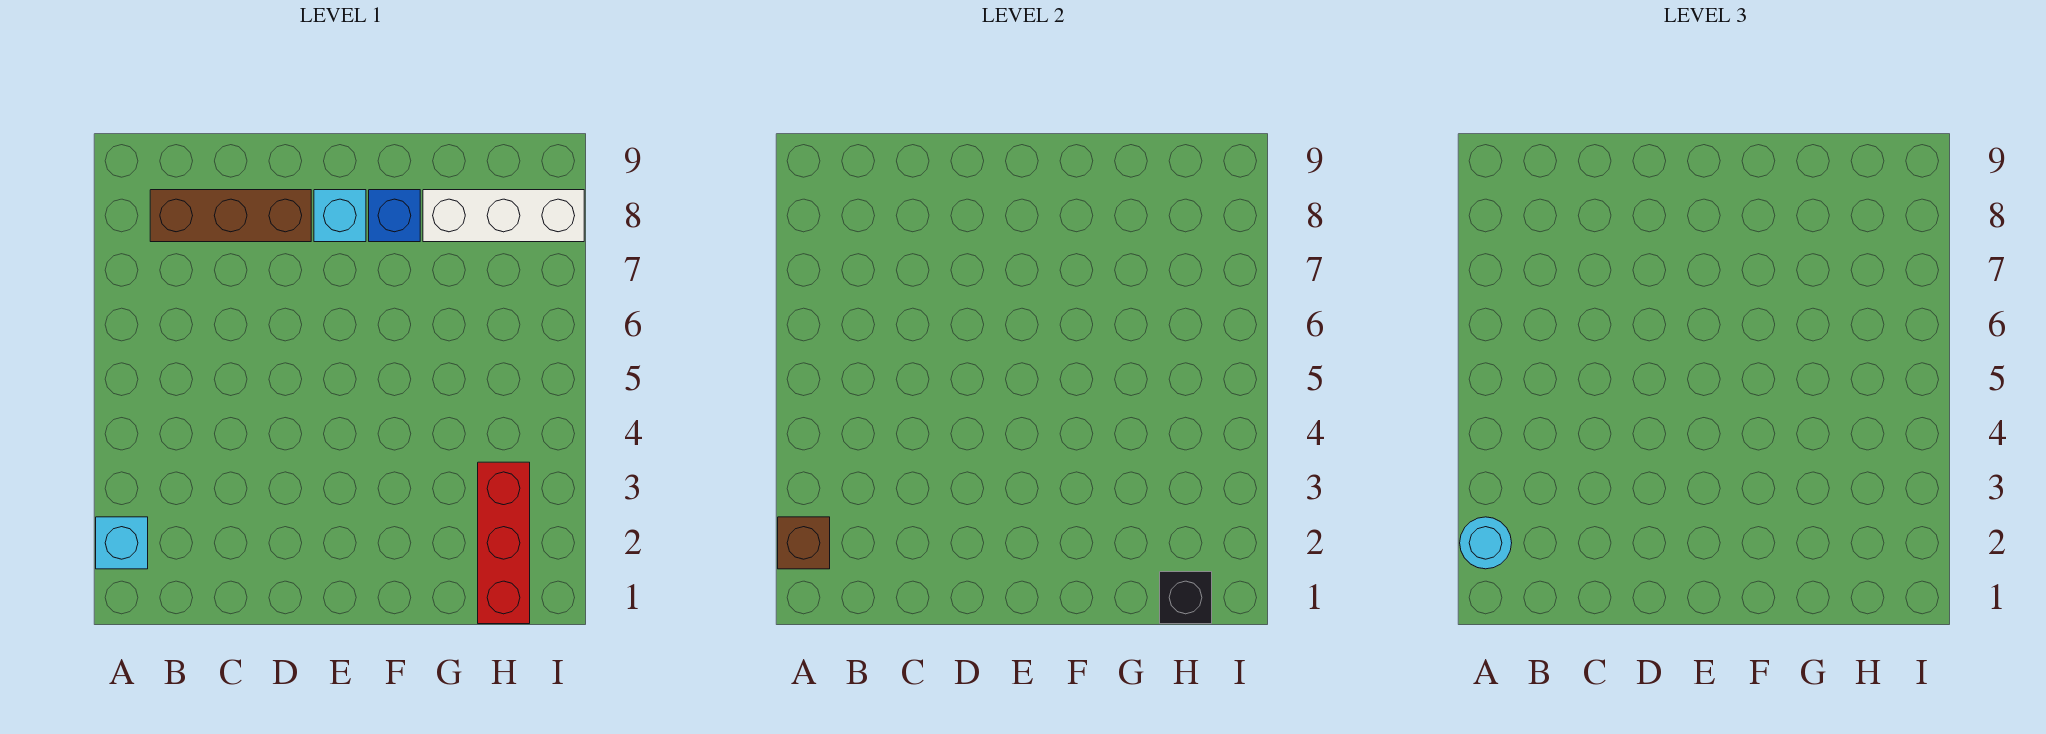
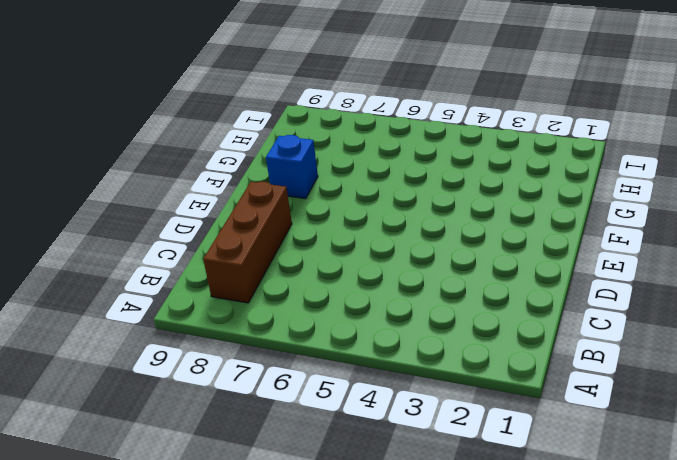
none -> cyan 1x1 brick [96,517,148,569]
none -> cyan 1x1 brick [314,190,366,242]

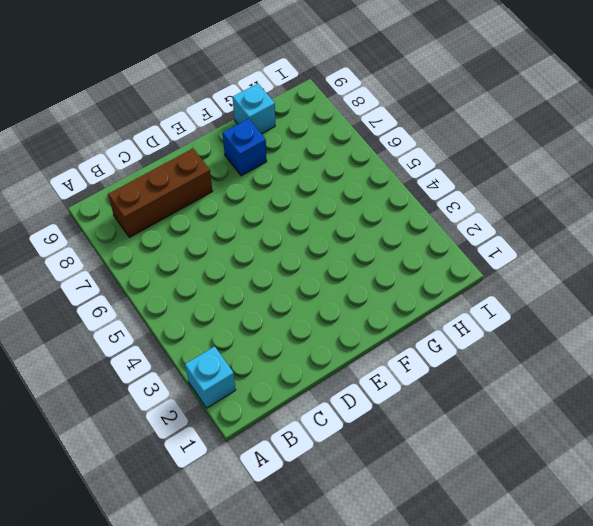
cyan 1x1 brick [233,83,275,134] -> cyan 1x1 brick moved to [314,190,366,242]
none -> white 1x3 brick [423,190,584,242]
none -> red 1x3 brick [478,462,530,624]

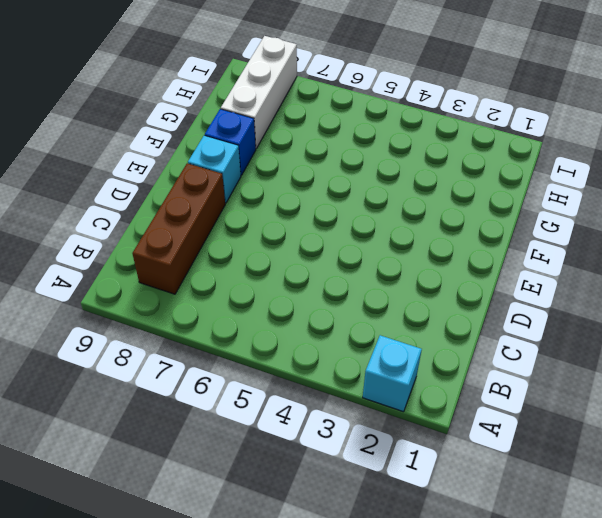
none -> red 1x3 brick [478,462,530,624]
none -> brown 1x1 brick [778,517,830,569]

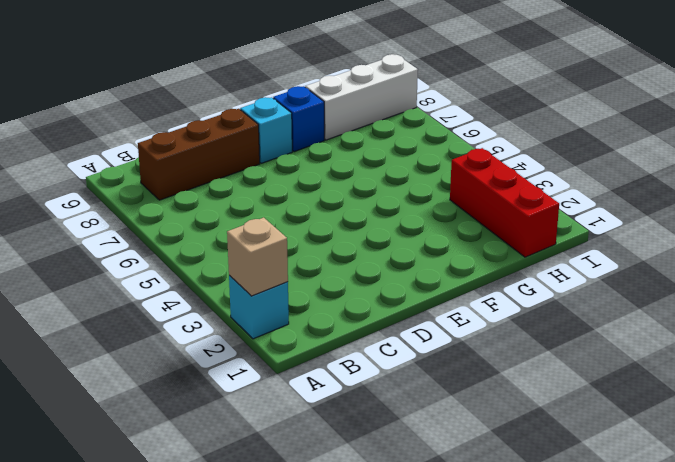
tan 1x1 brick [227,218,288,296] -> brown 1x1 brick [778,517,830,569]
none -> black 1x1 brick [1160,572,1212,624]
none -> cyan 1x1 round brick [1460,517,1512,569]

